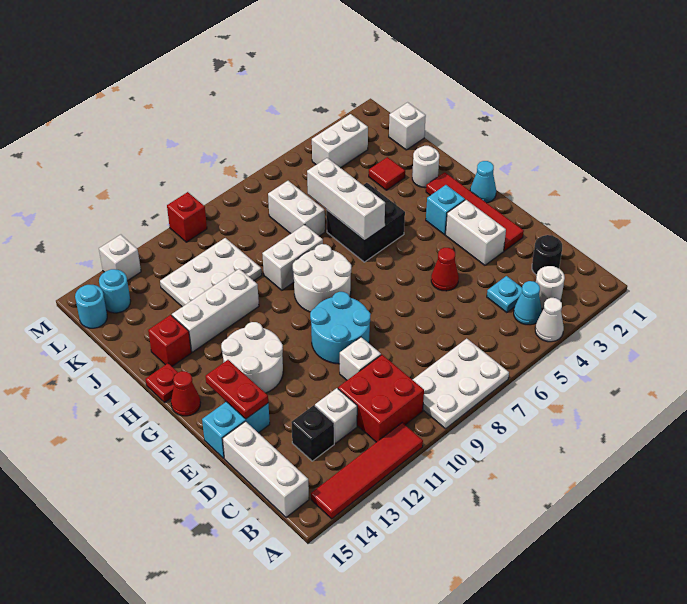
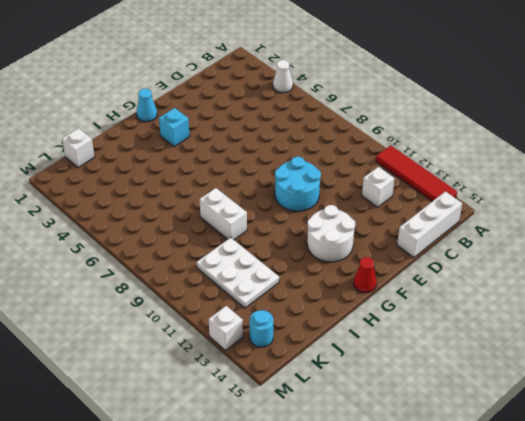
none -> white 2x3 plate [413,339,509,429]
none -> white 1x1 round brick [536,266,565,309]
none -> cyan 1x1 cone [514,281,542,325]
none -> red 2x2 brick [338,355,424,442]

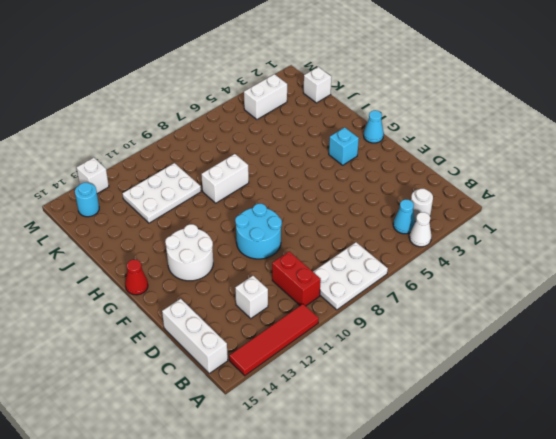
red 1x2 brick [272,252,321,306] -> red 2x2 brick [338,355,424,442]
none -> black 1x1 round brick [532,235,562,275]
none -> cyan 1x1 plate [487,276,522,313]
none -> black 1x1 brick [291,405,334,461]
none -> white 1x1 brick [340,337,381,380]

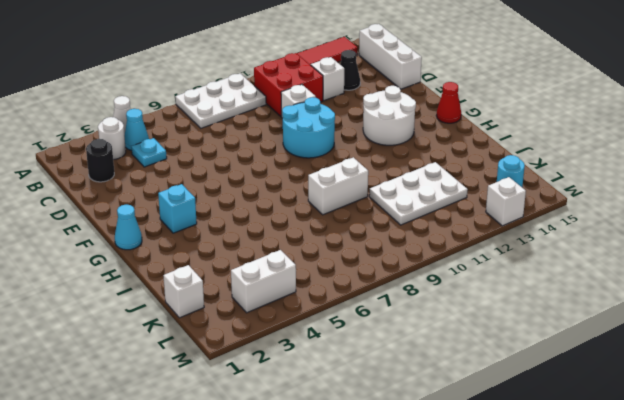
black 1x1 cone [340,50,360,90] -> black 1x1 brick [291,405,334,461]
none -> red 1x4 tile [426,172,524,251]
none -> white 1x2 brick [445,200,506,265]
none -> red 1x1 cone [431,248,459,291]
none -> cyan 1x2 brick [202,402,270,458]

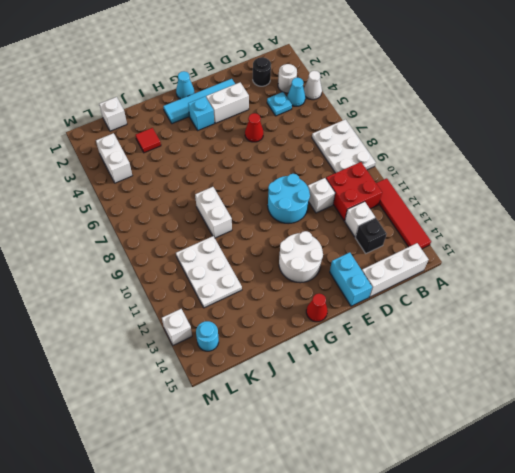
cyan 1x4 tile [163,79,235,124] -> red 1x4 tile [426,172,524,251]
none -> white 2x2 round brick [293,244,351,312]
none -> black 2x2 brick [327,183,405,262]
none -> red 1x1 plate [146,363,178,402]
none -> white 1x1 round brick [412,146,439,188]

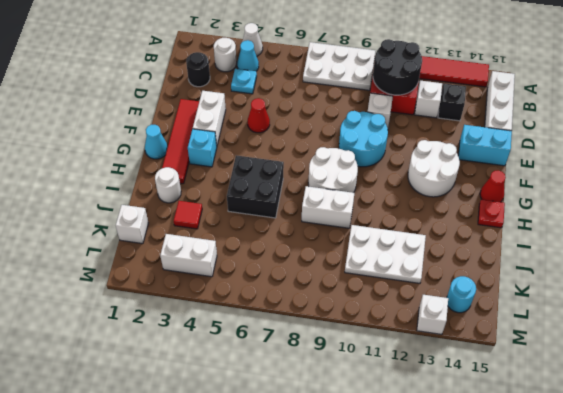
black 2x2 round brick [373,39,422,95] -> none
none -> white 1x3 brick [172,269,259,352]
none -> red 1x1 brick [148,315,191,366]
none -> white 1x2 brick [268,181,325,236]
none -> cyan 1x1 round brick [75,285,107,328]

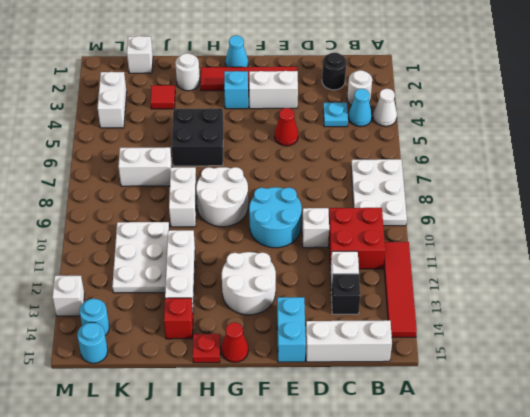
none -> red 1x1 brick [167,192,207,242]
none -> red 1x2 plate [205,360,268,419]
none -> white 1x3 brick [307,158,385,239]

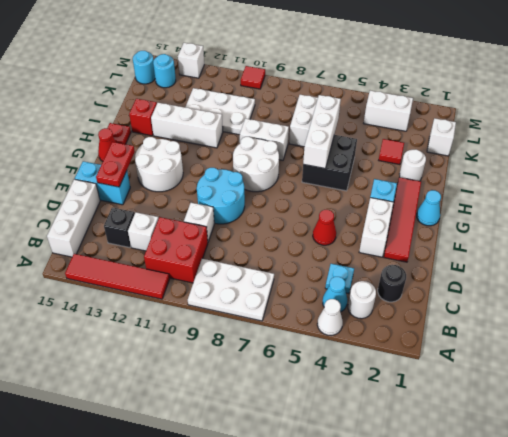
red 1x1 tile [241,66,265,89] -> red 1x1 brick [167,192,207,242]

